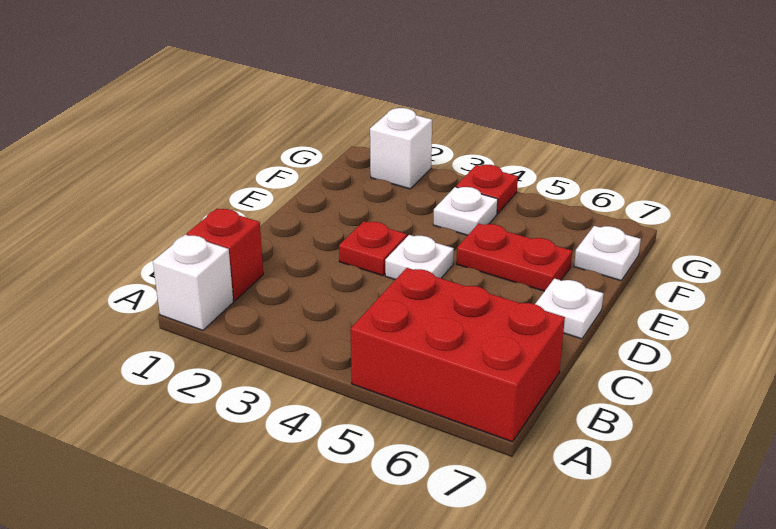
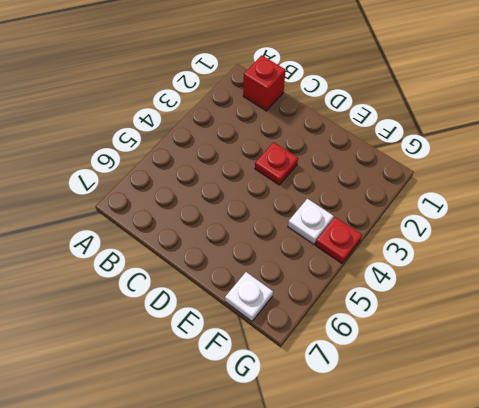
none -> white 1x1 brick [153,235,233,330]
none -> red 2x3 brick [351,268,565,442]

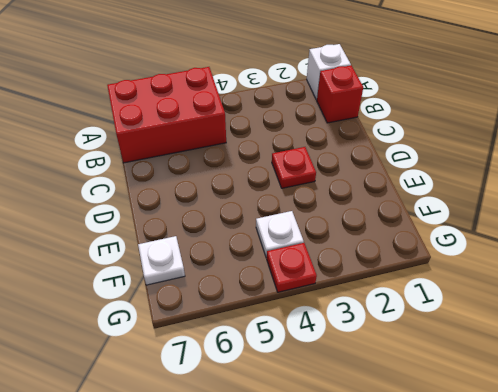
none -> white 1x1 plate [385,235,454,280]
none -> white 1x1 plate [535,279,603,339]

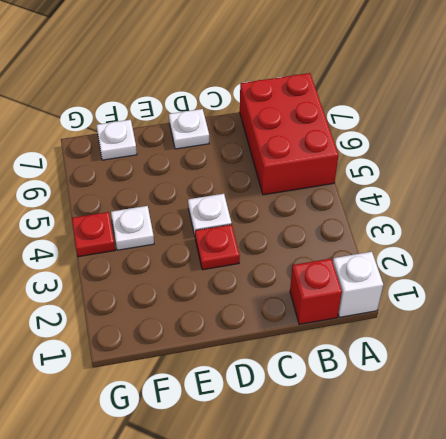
none -> red 1x2 plate [456,223,572,291]
none -> white 1x1 brick [370,108,432,189]

